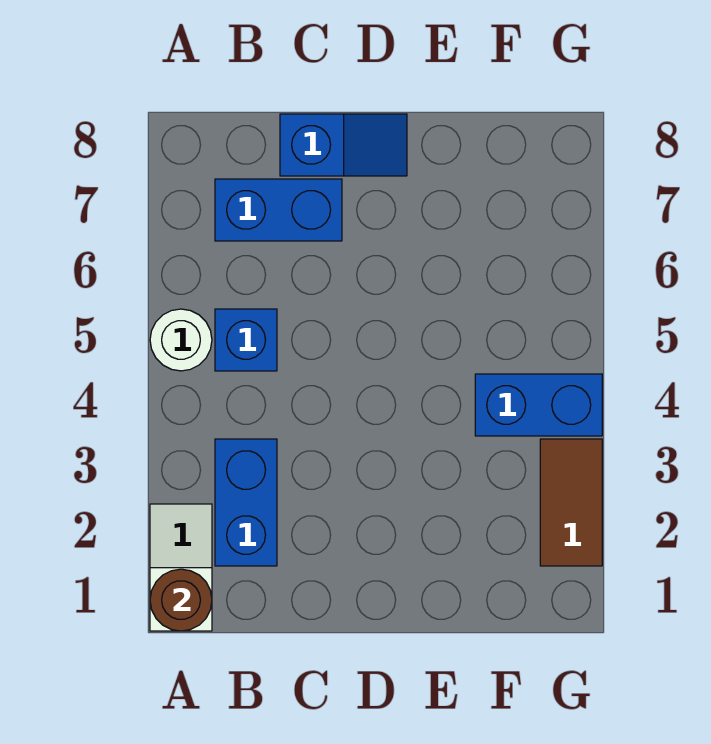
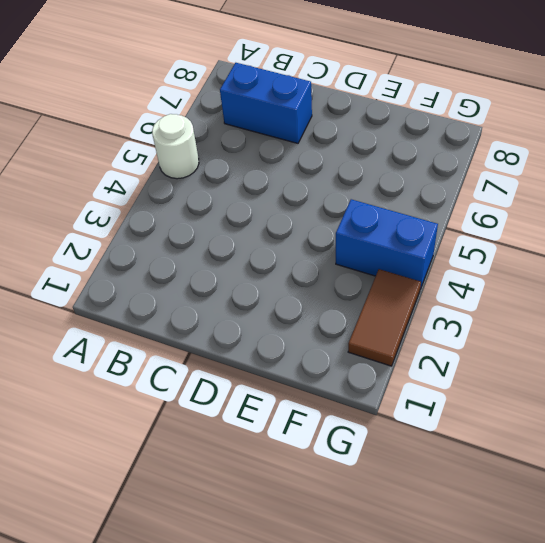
none -> white 1x2 slope [150,504,212,631]
none -> blue 1x2 brick [215,439,277,566]

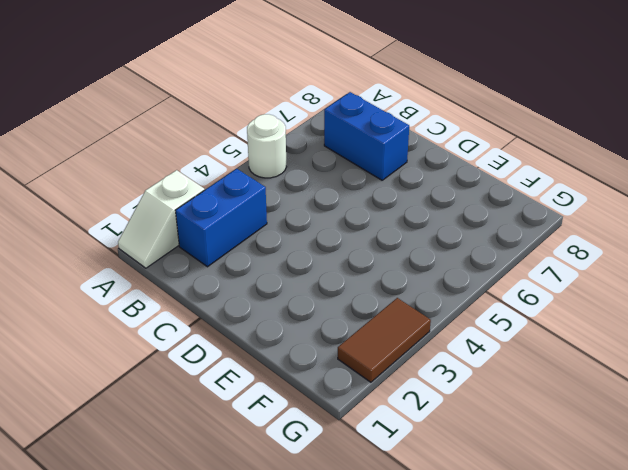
white 1x2 slope [118,170,205,268] -> white 1x2 slope turned to [150,504,212,631]
none -> blue 1x1 brick [215,309,277,371]
none -> blue 1x2 slope [280,114,407,176]

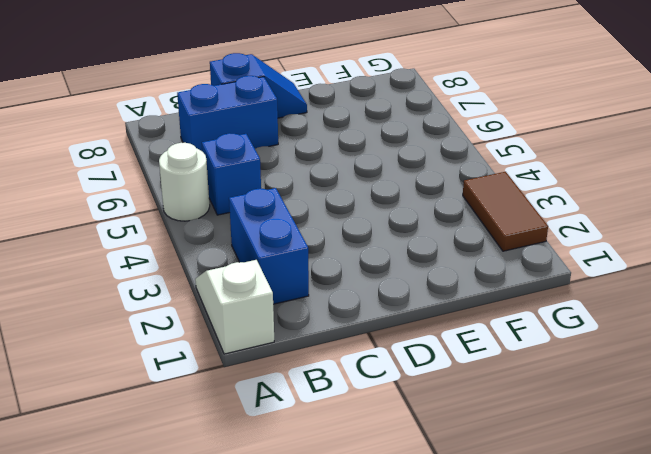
none -> blue 1x2 brick [475,374,602,436]
none -> brown 1x1 round brick [150,569,212,631]

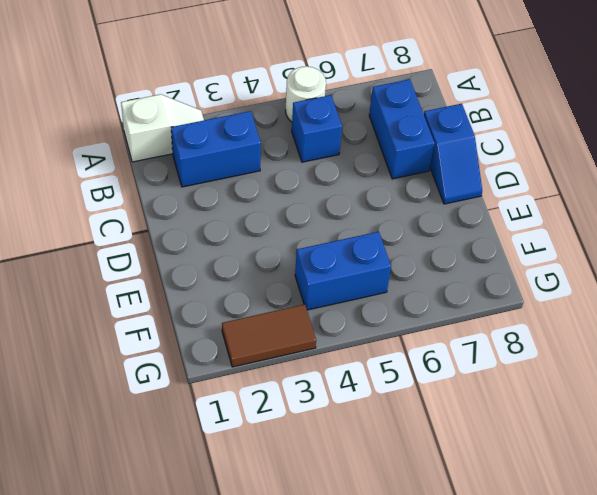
blue 1x2 brick [295,232,391,310] -> blue 1x2 brick turned to [475,374,602,436]
none -> brown 1x1 round brick [150,569,212,631]

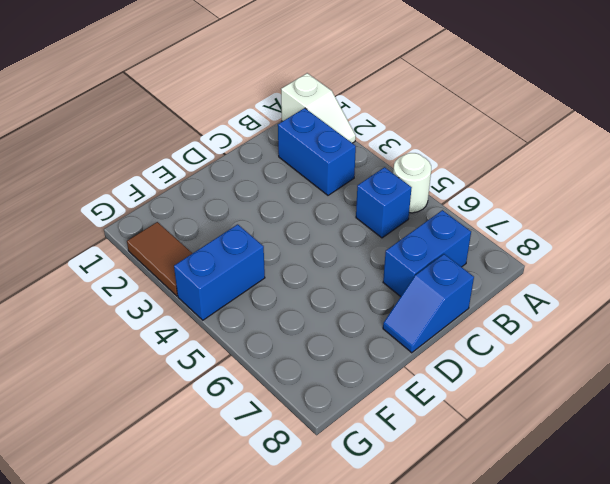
none -> brown 1x1 round brick [150,569,212,631]

